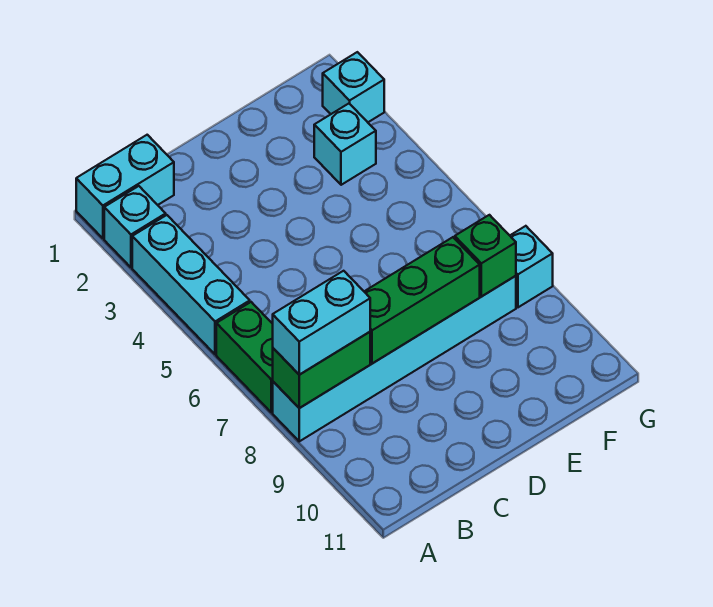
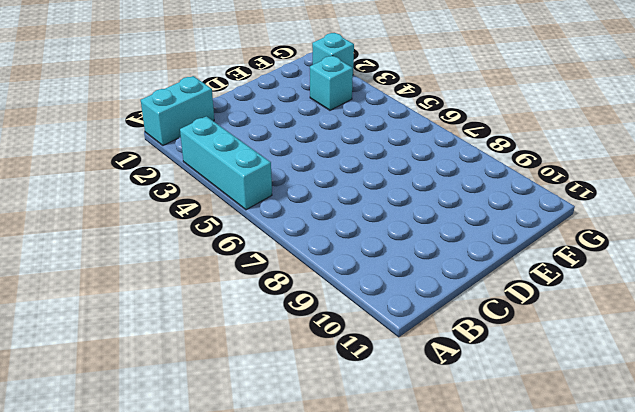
none -> cyan 1x1 brick [104,186,166,267]
none -> green 1x2 brick [216,302,273,412]
none -> cyan 1x6 brick [273,276,516,441]

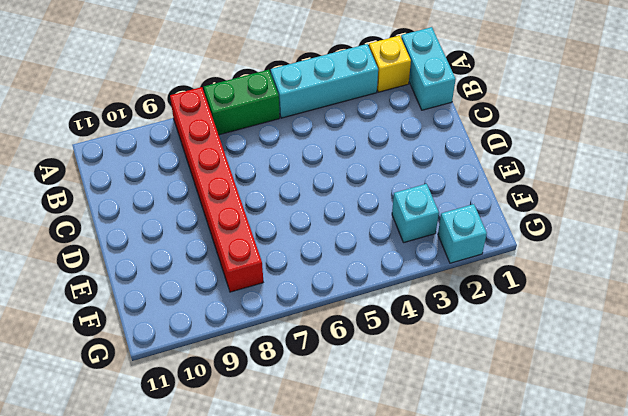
yellow 1x1 brick [369,35,411,92] -> cyan 1x1 brick [104,186,166,267]
red 1x6 brick [170,87,263,292] -> cyan 1x6 brick [273,276,516,441]
none -> cyan 1x1 brick [510,226,553,307]
none -> green 1x2 brick [273,332,370,408]
none -> green 1x3 brick [364,237,480,364]

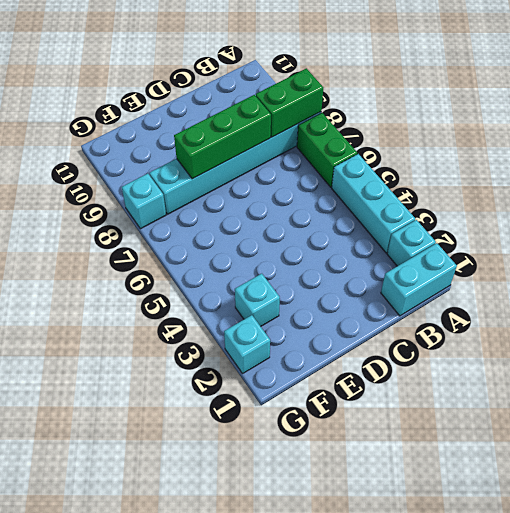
none -> green 1x1 brick [455,215,516,296]
none -> cyan 1x2 brick [273,271,370,375]

